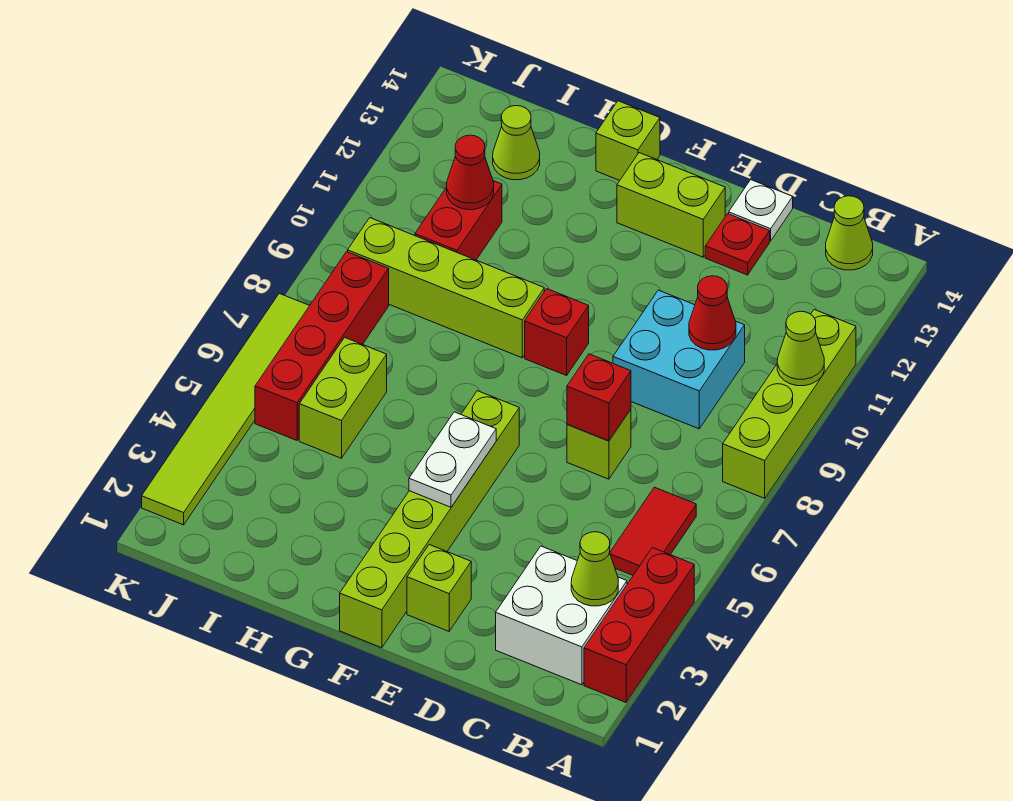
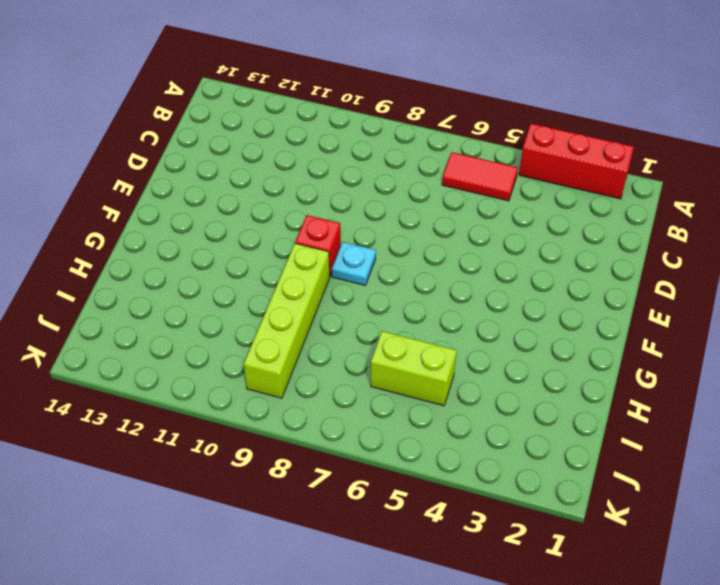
cyan 1x1 plate [332,242,376,285] -> none
none -> lime 1x4 brick [723,310,856,498]
none -> white 2x2 brick [496,546,627,685]
none -> lime 1x1 cone [826,196,873,270]

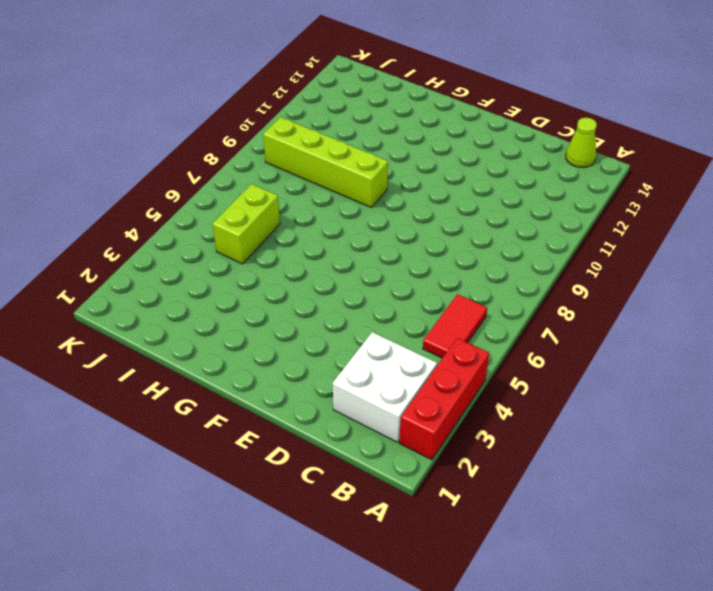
none -> lime 1x4 brick [723,310,856,498]
none -> cyan 2x2 brick [613,290,745,429]
none -> lime 1x1 brick [567,409,631,479]

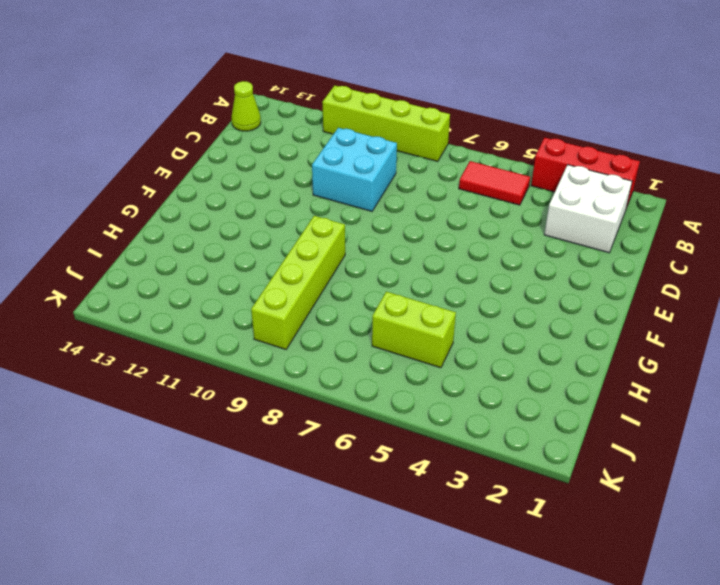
none -> lime 1x1 brick [567,409,631,479]
none -> red 1x1 plate [705,214,770,275]
none -> white 1x1 plate [729,180,793,241]

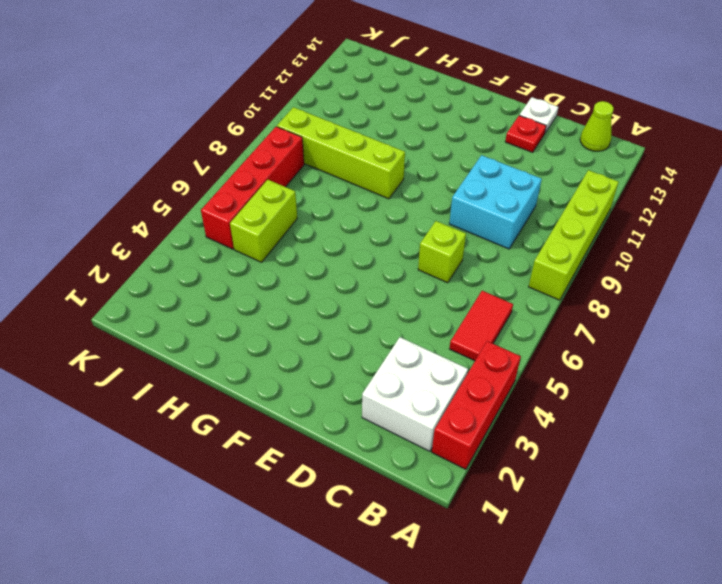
none -> lime 1x1 brick [407,545,471,631]
none -> lime 1x2 brick [617,153,725,257]
none -> lime 1x6 brick [340,391,519,648]

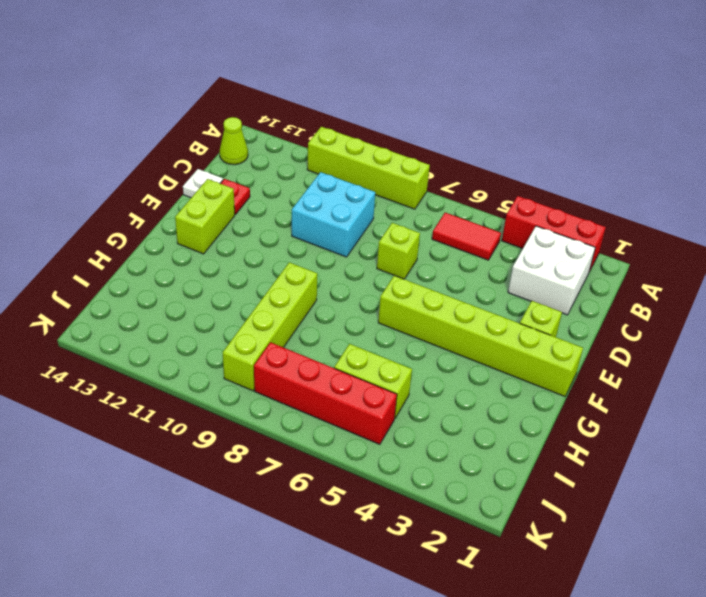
none -> red 1x1 brick [525,289,589,376]
none -> lime 1x1 brick [596,101,660,180]
none -> red 1x2 brick [415,181,502,260]

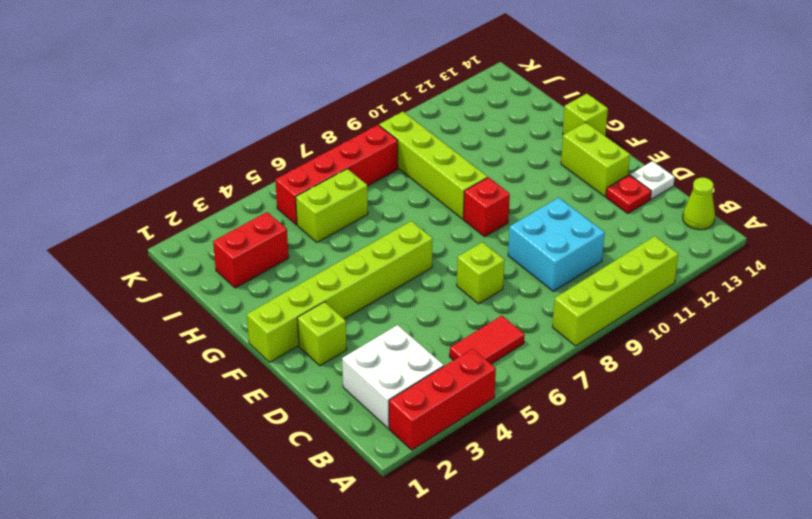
red 1x2 brick [213,212,289,288] -> red 1x2 brick moved to [415,181,502,260]
none -> lime 1x1 cone [493,106,540,180]
none -> lime 1x6 tile [142,293,310,525]
none -> lime 1x1 cone [777,311,824,386]

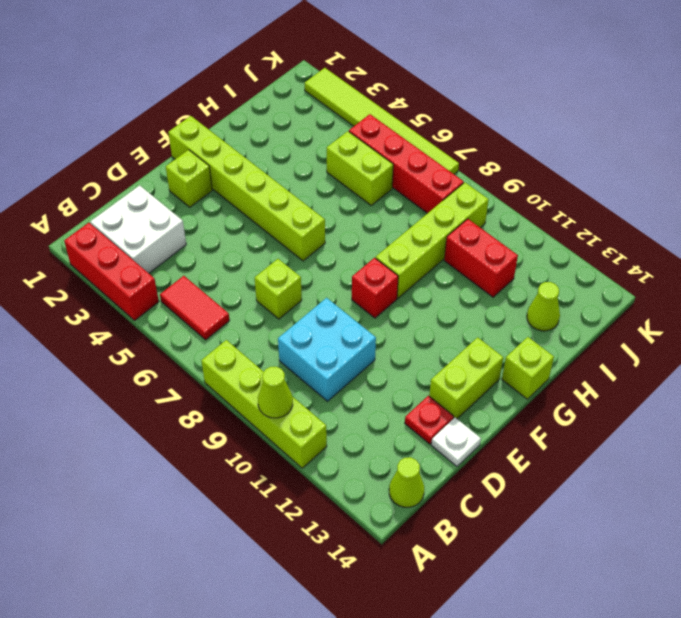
none -> lime 1x1 cone [571,532,618,606]
none -> red 1x1 cone [689,276,736,350]
none -> red 1x1 brick [567,354,631,441]

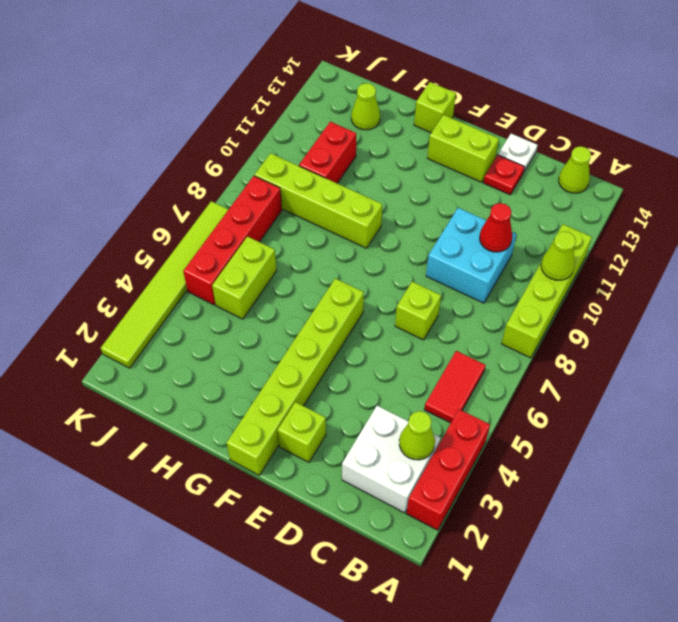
none -> red 1x1 brick [525,289,589,376]
none -> red 1x1 brick [567,354,631,441]
none -> white 1x2 plate [409,412,496,507]

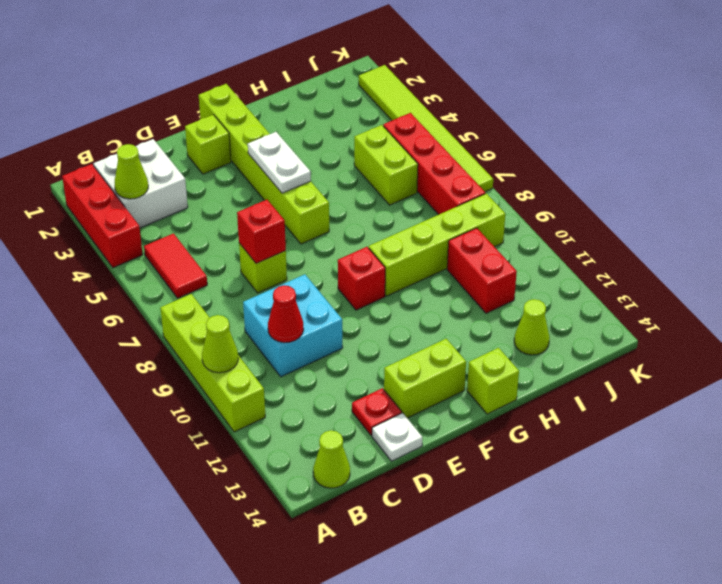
none -> red 1x1 cone [447,135,494,210]

